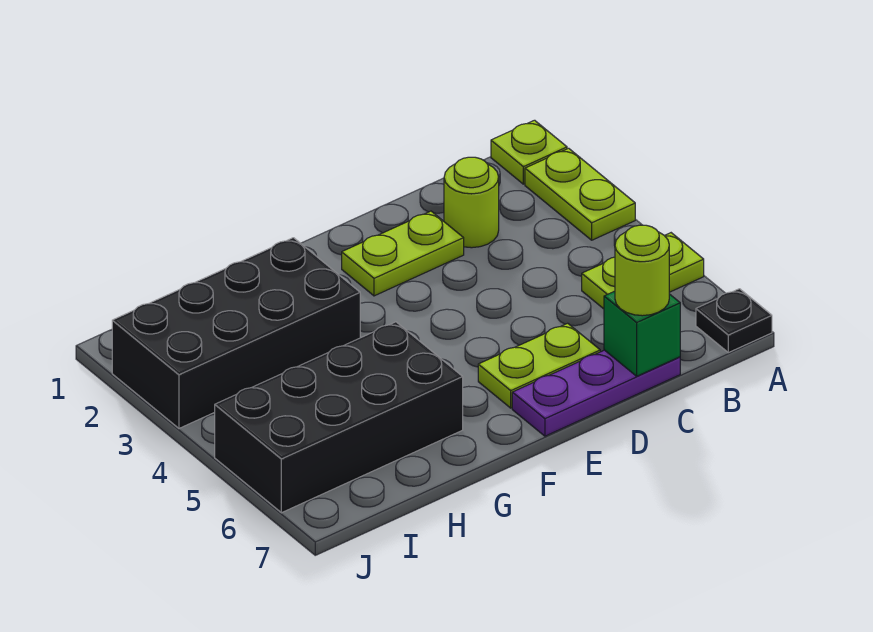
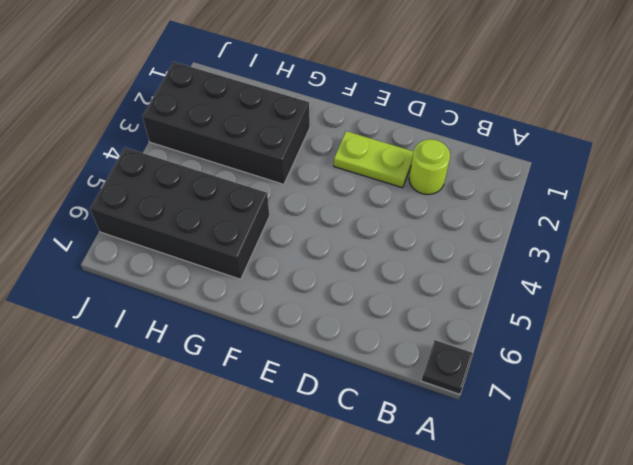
none -> lime 1x1 plate [491,120,567,184]
none -> lime 1x2 plate [525,148,635,240]
none -> lime 1x2 plate [582,233,704,309]

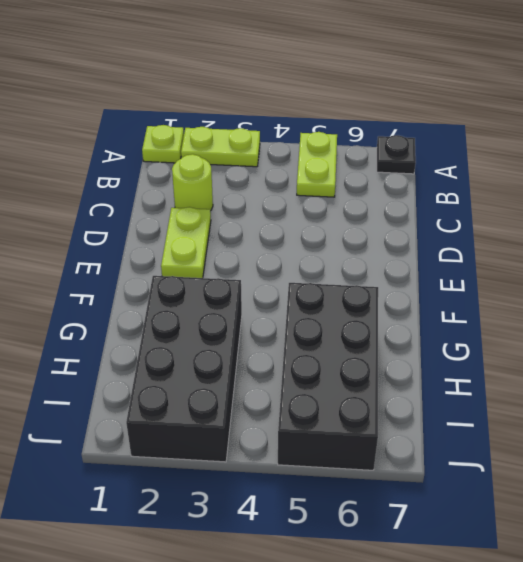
none -> purple 1x3 plate [512,350,680,436]
none -> lime 1x2 plate [478,323,600,408]
none -> green 1x1 brick [604,291,680,376]

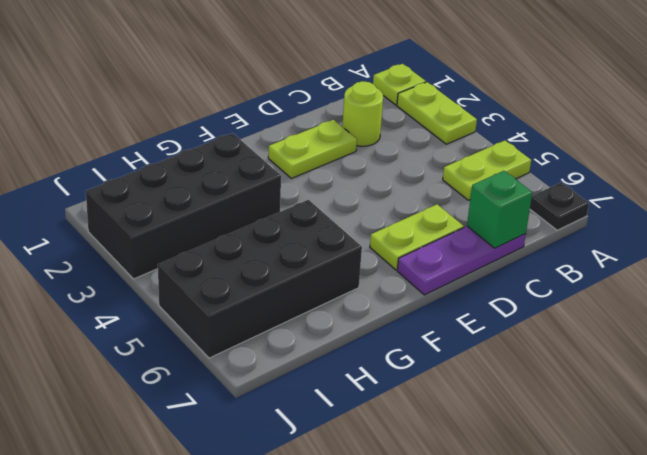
none -> lime 1x1 round brick [615,225,669,316]

